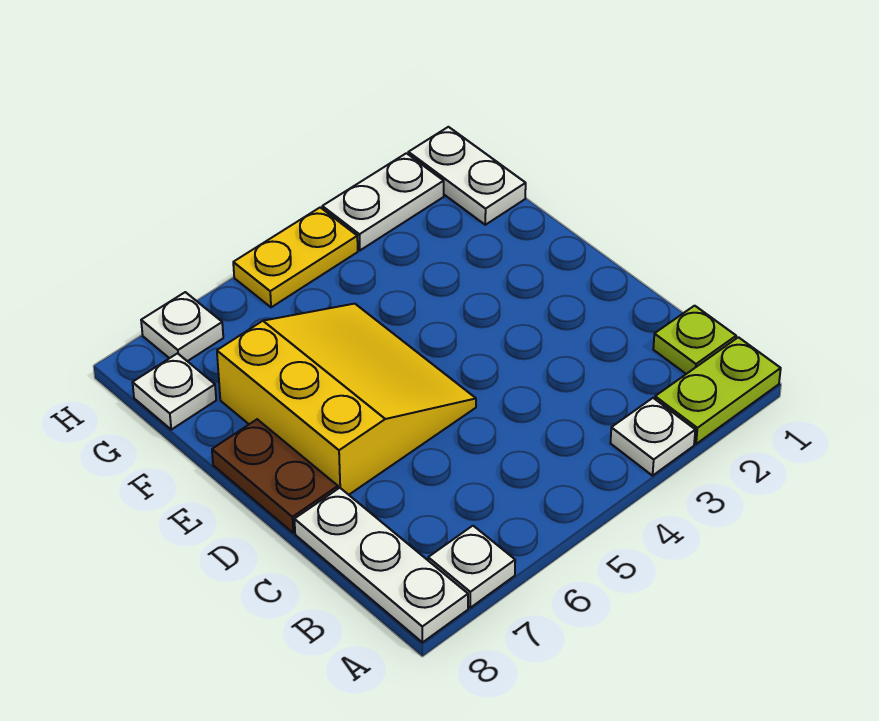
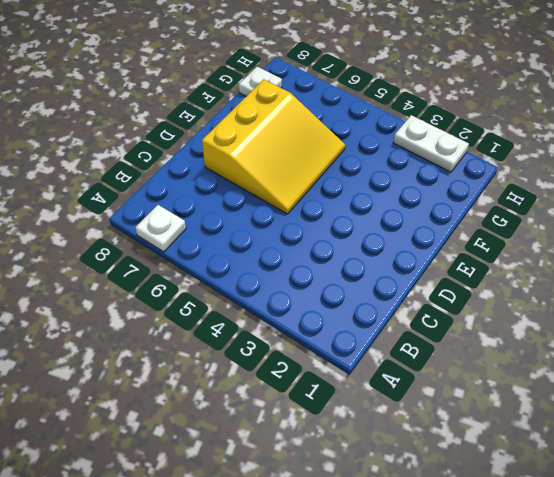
none -> lime 1x2 plate [655,337,781,444]
none -> white 1x1 plate [611,398,695,476]
none -> white 1x3 plate [294,488,468,642]

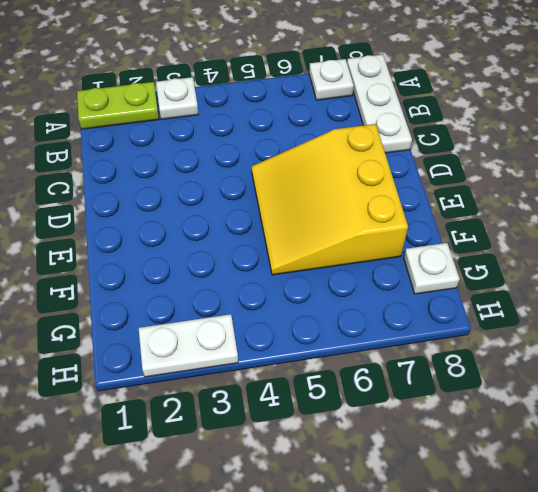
none -> lime 1x1 plate [653,306,736,374]
none -> brown 1x2 plate [212,419,338,533]
none -> white 1x2 plate [408,127,526,225]

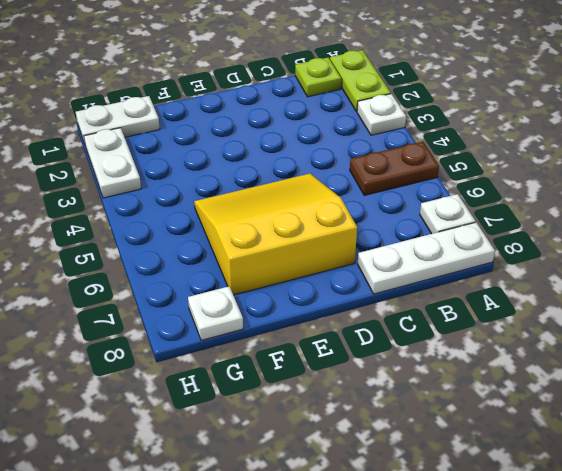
brown 1x2 plate [350,142,439,195] -> brown 1x2 plate moved to [212,419,338,533]
none -> yellow 1x2 plate [233,207,358,307]
none -> white 1x1 plate [141,292,223,361]

